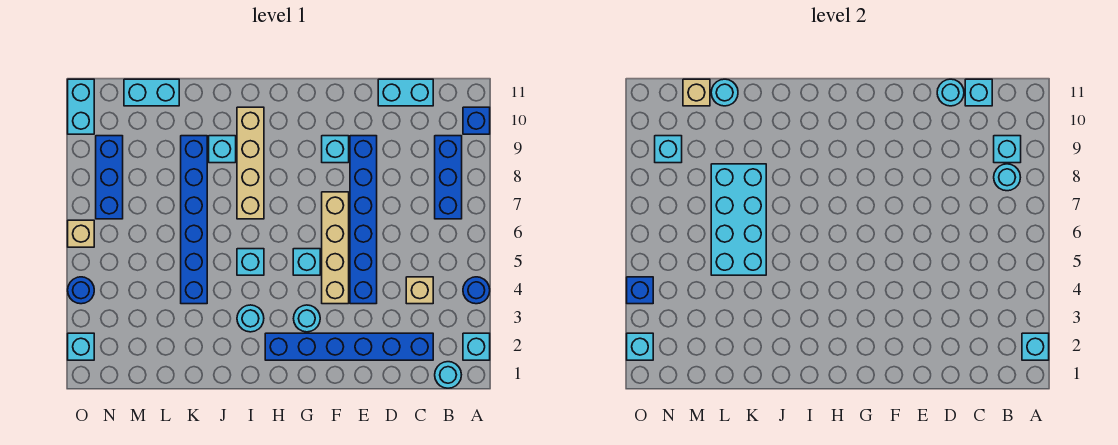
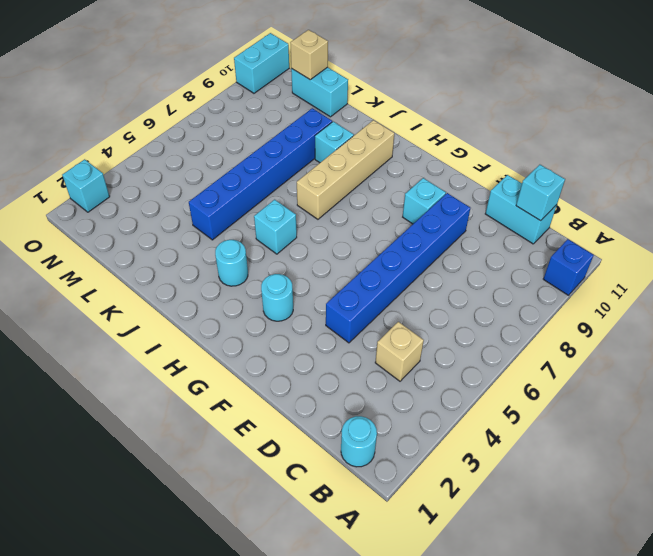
none -> cyan 1x1 brick [463,333,490,360]
none -> blue 1x1 round brick [463,277,490,304]
none -> blue 1x3 brick [435,136,462,219]
none -> blue 1x6 brick [265,333,433,360]

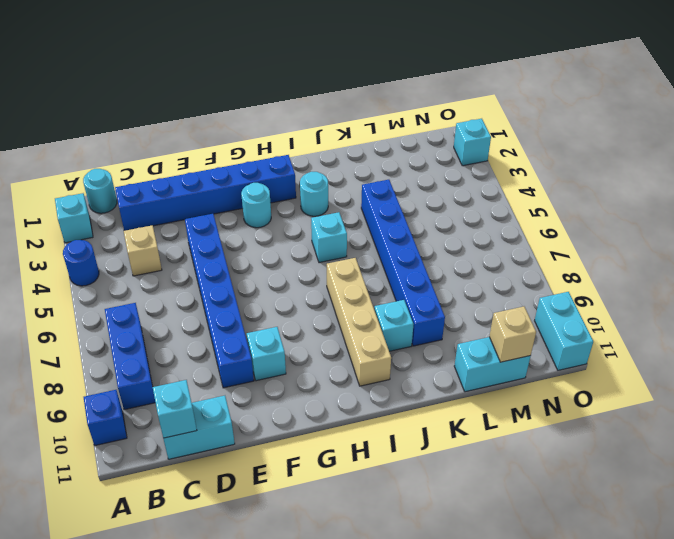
none -> tan 1x4 brick [322,192,349,304]
none -> cyan 1x1 brick [293,249,320,275]
none -> blue 1x3 brick [96,136,123,219]
none -> blue 1x1 round brick [68,277,94,304]

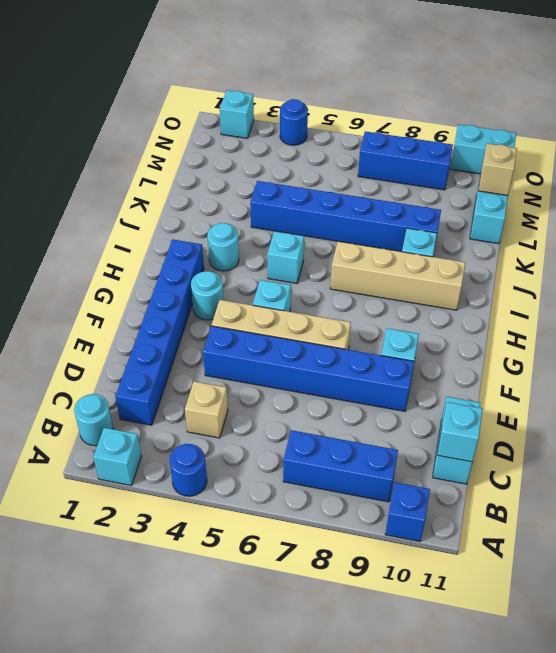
none -> tan 1x1 brick [68,220,94,247]
none -> cyan 1x1 brick [1022,333,1049,360]
none -> cyan 1x1 round brick [994,164,1020,191]
none -> cyan 1x1 brick [994,136,1021,163]

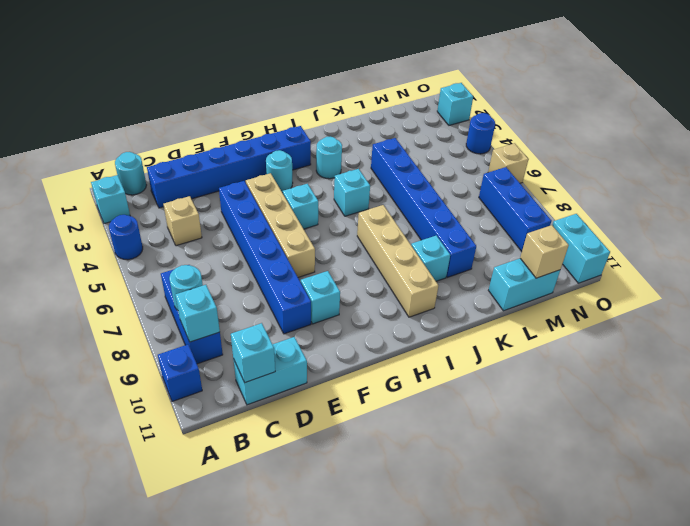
none -> cyan 1x1 brick [1022,333,1049,360]
none -> cyan 1x1 round brick [937,79,964,106]
none -> cyan 2x4 brick [711,164,766,275]
none -> cyan 1x1 round brick [711,79,738,106]

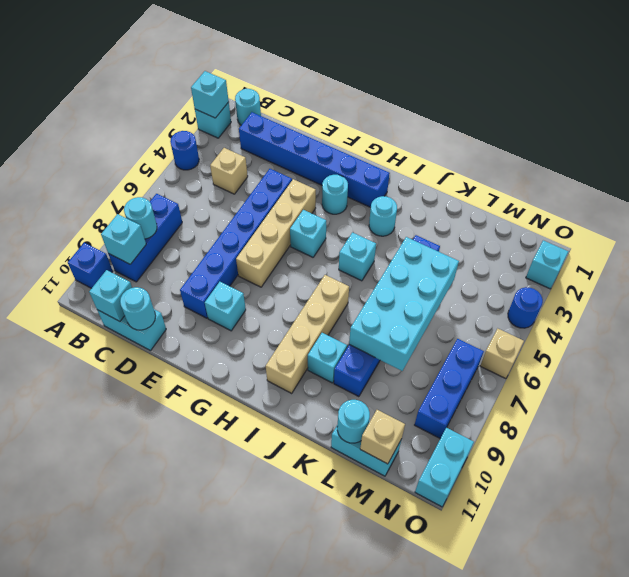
none -> cyan 1x1 brick [655,136,682,163]
none -> cyan 1x1 brick [627,333,653,360]
none -> blue 1x1 brick [627,277,653,304]

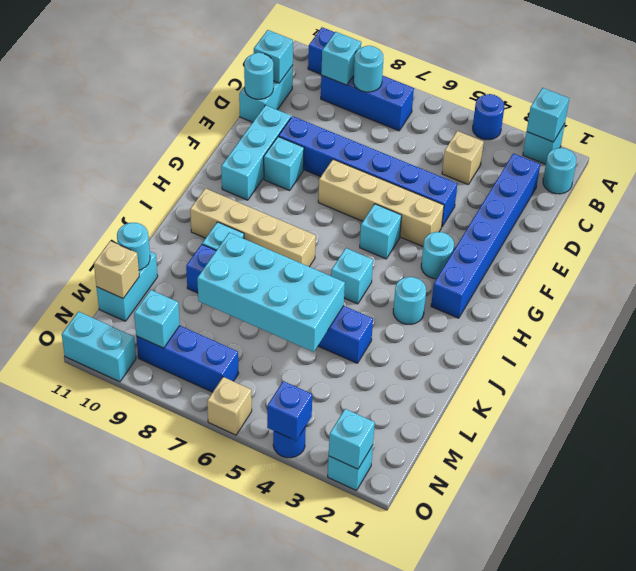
cyan 1x3 brick [221,105,291,200] -> none

